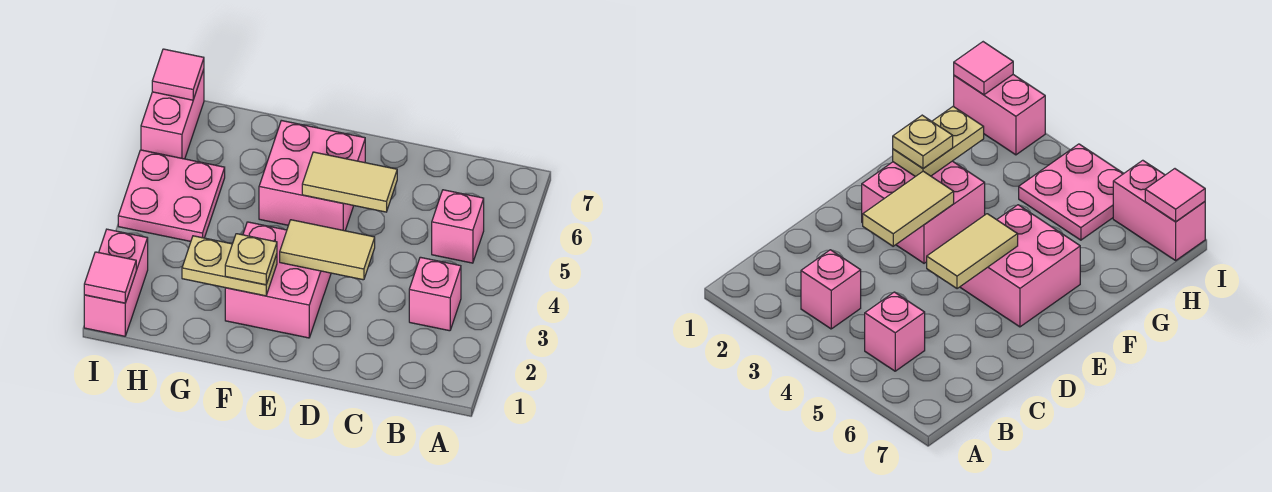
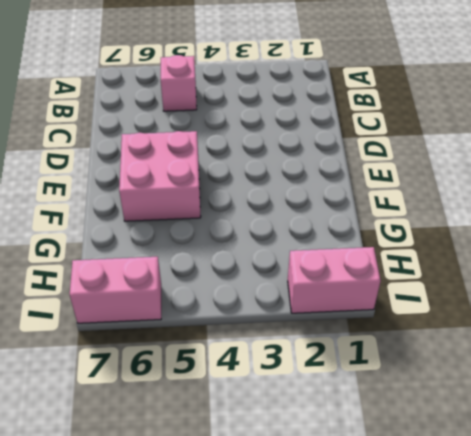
none -> pink 1x1 brick [409,257,461,331]
none -> pink 2x2 brick [225,222,331,338]
none -> pink 2x2 plate [118,150,225,241]

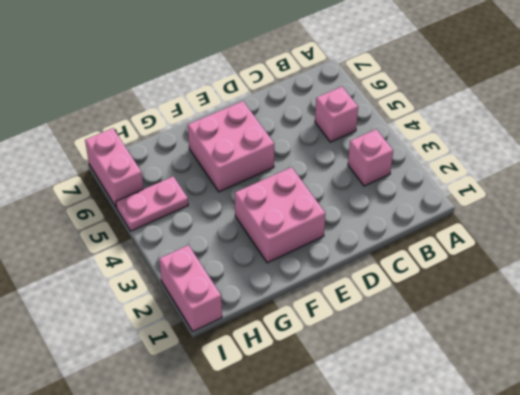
pink 1x2 plate [116,176,188,231] -> pink 2x2 plate [118,150,225,241]
none -> tan 1x2 tile [280,220,375,280]
none -> tan 1x2 tile [302,152,397,212]
none -> tan 1x2 plate [182,236,277,296]

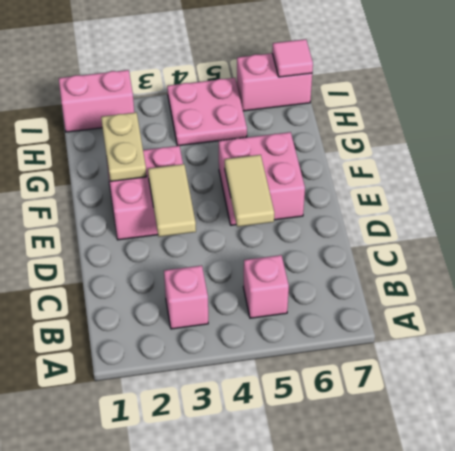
none -> pink 1x1 tile [84,252,136,303]
none -> tan 1x1 plate [225,234,277,285]

